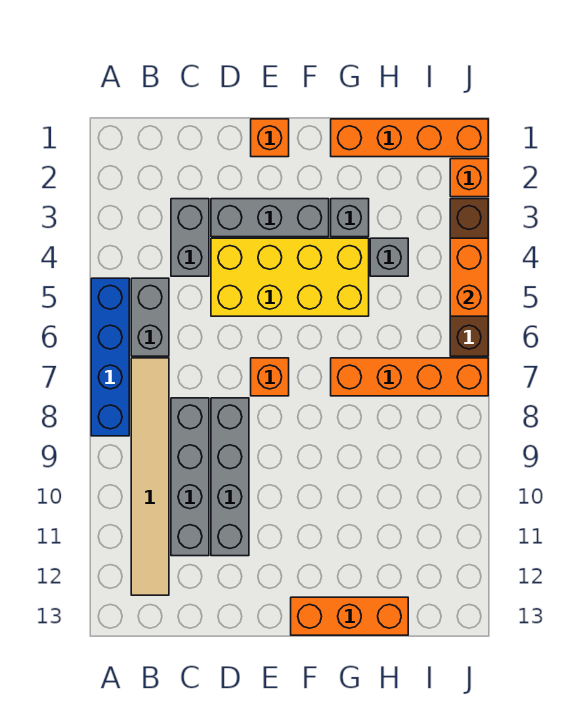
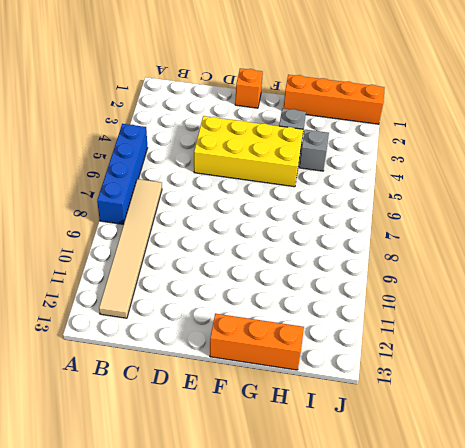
none -> grey 1x2 brick [131,278,169,356]
none -> grey 1x2 brick [171,199,209,276]
none -> grey 1x4 brick [171,398,209,556]

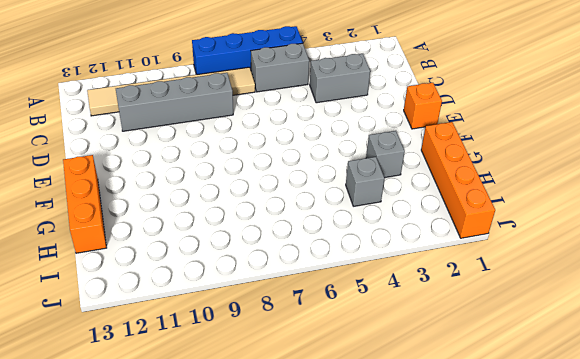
none -> grey 1x3 brick [211,199,329,237]
none -> yellow 2x4 brick [211,238,369,316]
none -> grey 1x4 brick [211,398,249,556]

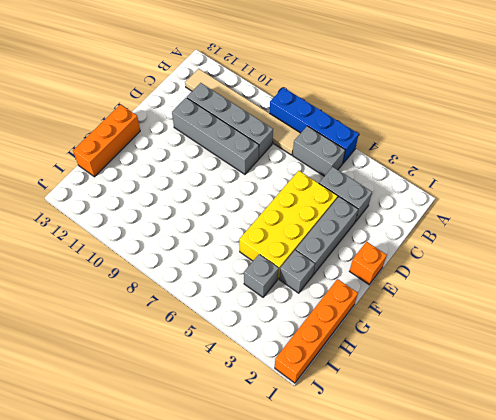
none -> orange 1x1 brick [251,358,289,396]
none -> orange 1x4 brick [331,358,488,396]
none -> orange 1x1 brick [450,159,488,197]

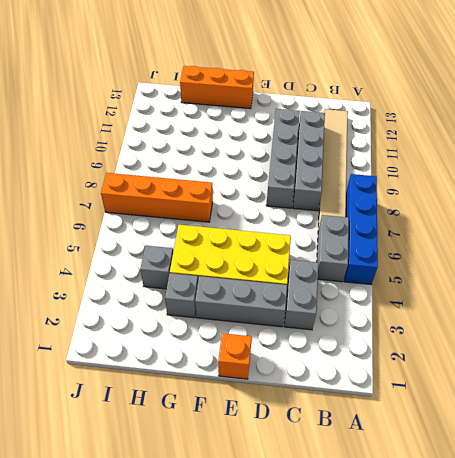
none -> orange 1x1 brick [251,358,289,396]
none -> orange 1x4 brick [331,119,488,157]
none -> orange 1x1 brick [450,159,488,197]

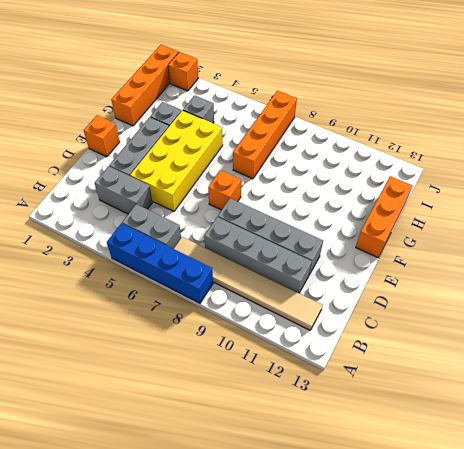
none -> brown 1x4 brick [450,199,488,356]
none -> orange 1x2 brick [450,238,488,316]

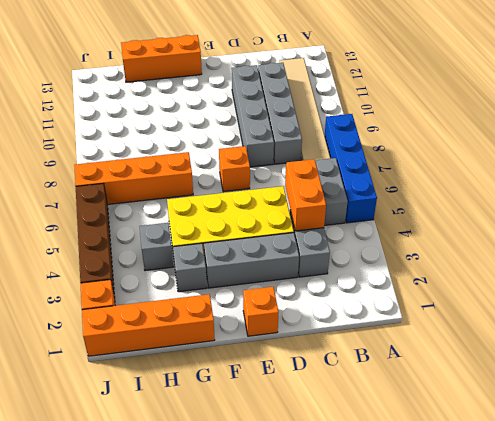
orange 1x2 brick [285,159,326,231] -> orange 1x2 brick moved to [450,238,488,316]

